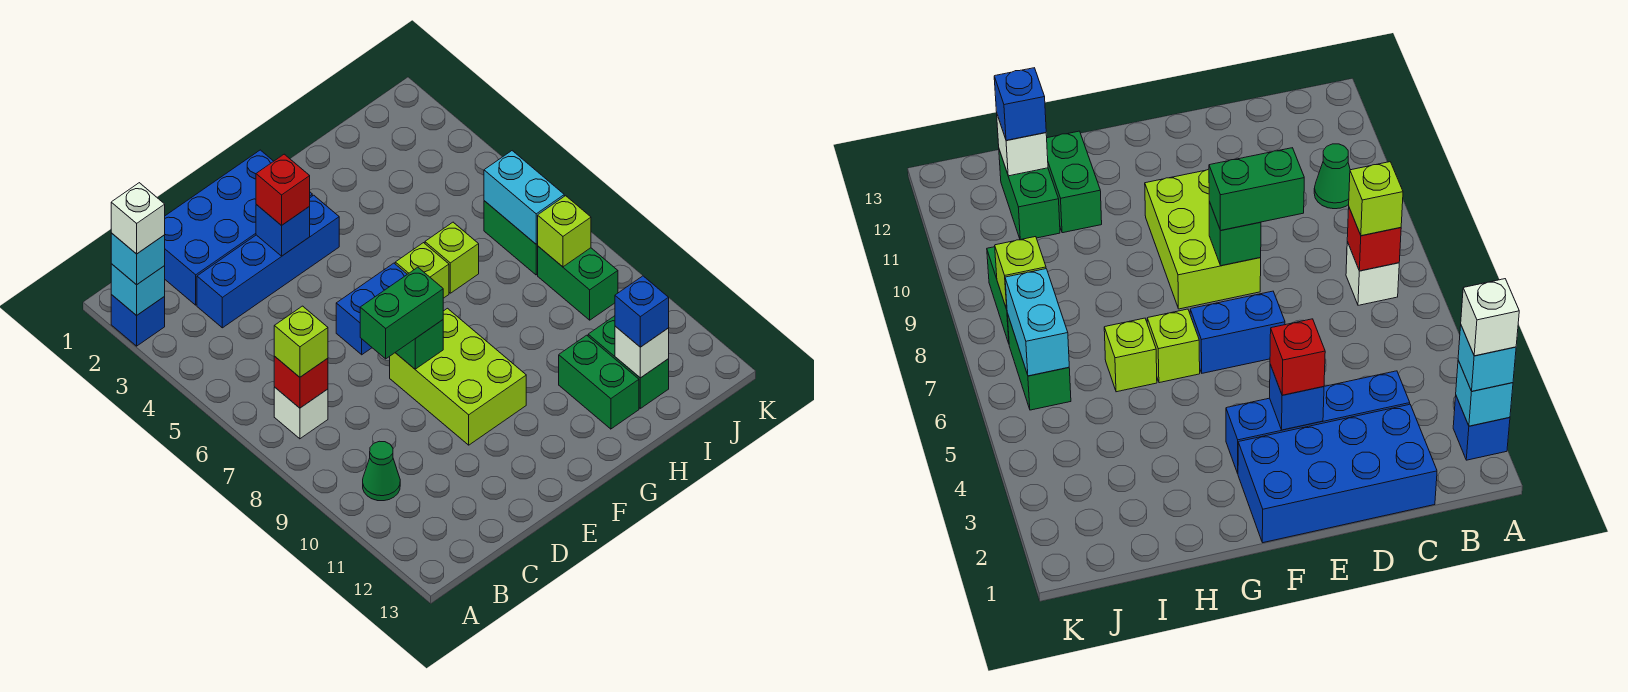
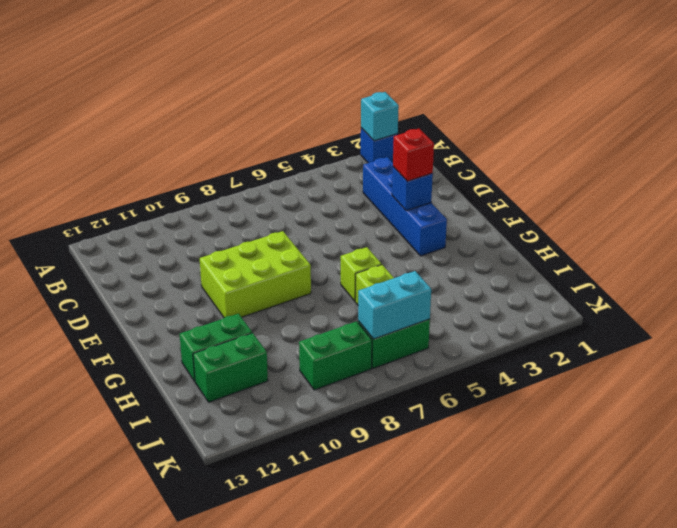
none -> white 1x1 brick [274,387,328,439]
none -> green 1x1 cone [363,441,400,501]
none -> blue 2x4 brick [165,150,312,305]

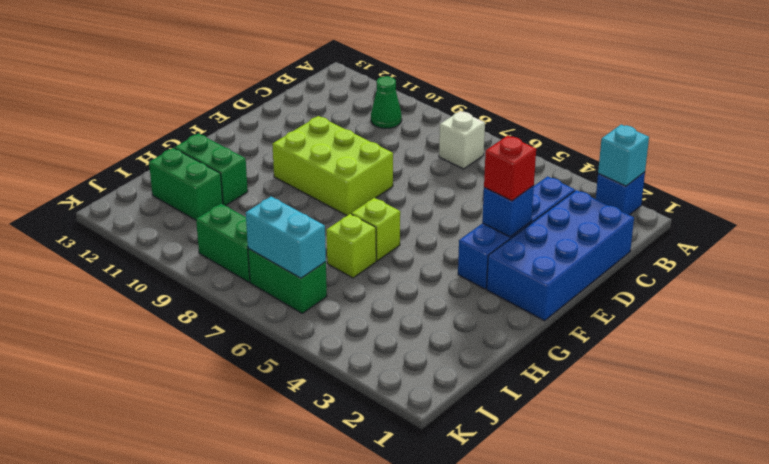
none -> blue 1x2 brick [336,263,407,355]
none -> red 1x1 brick [274,356,328,408]
none -> green 1x1 brick [395,320,443,369]

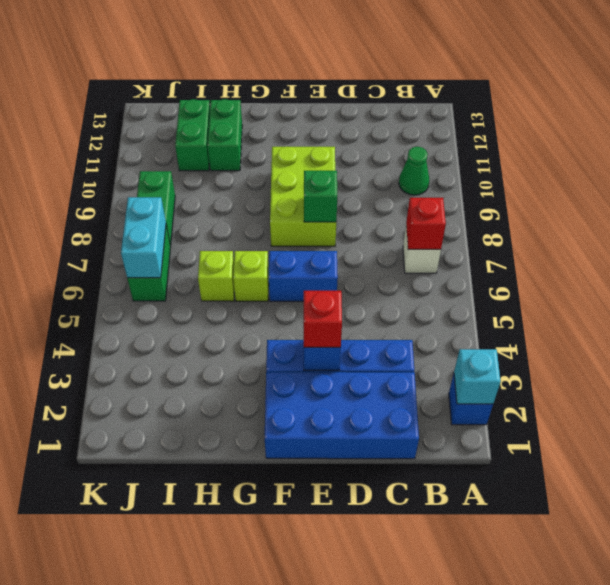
none -> white 1x1 brick [615,326,669,378]
none -> lime 1x1 brick [538,196,591,267]
none -> cyan 1x1 brick [111,233,165,285]

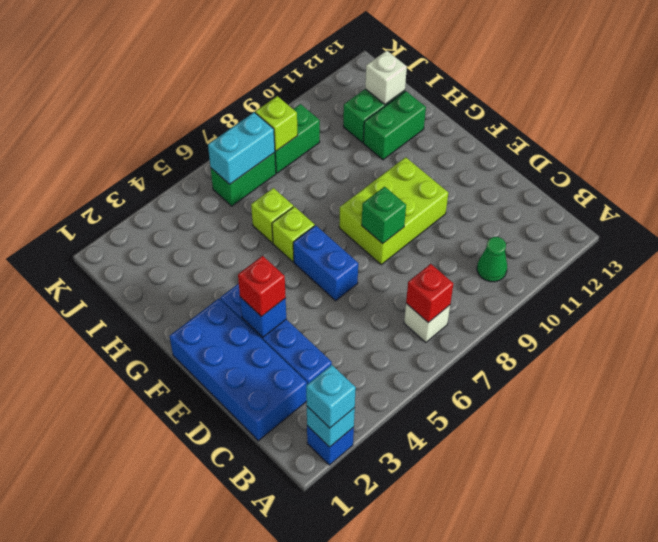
none -> lime 1x1 brick [274,306,328,377]
none -> green 1x2 brick [360,267,443,359]
none -> blue 1x1 brick [615,276,669,347]

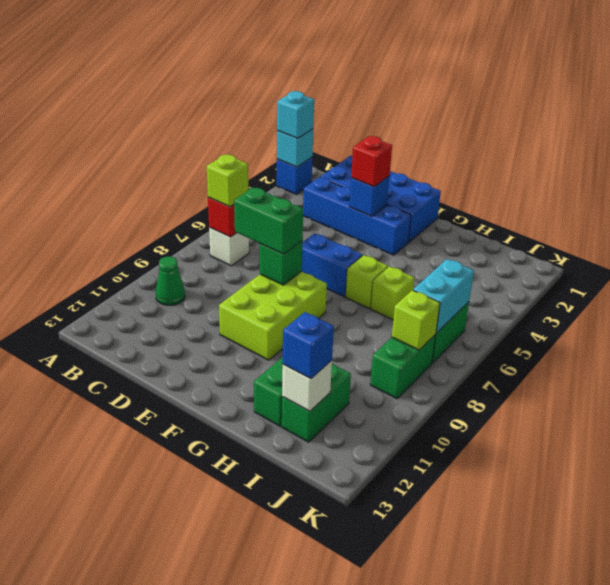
none -> white 1x1 brick [111,183,165,254]

